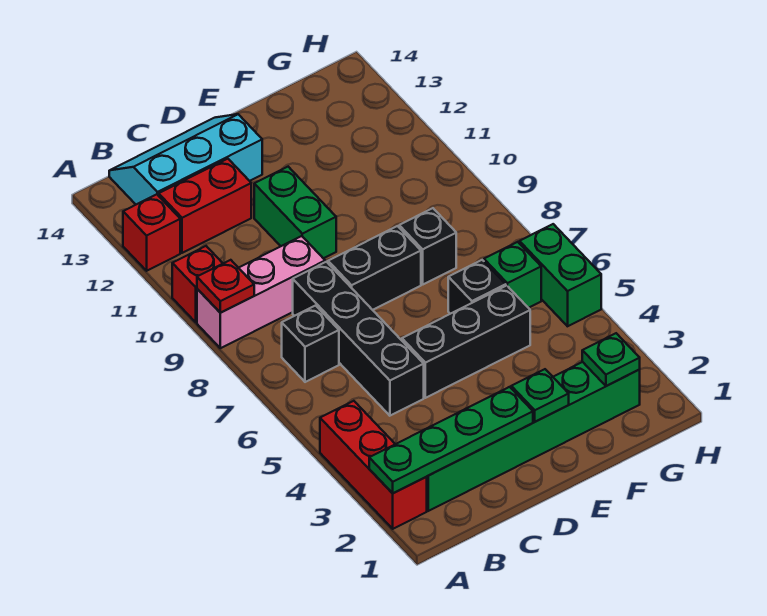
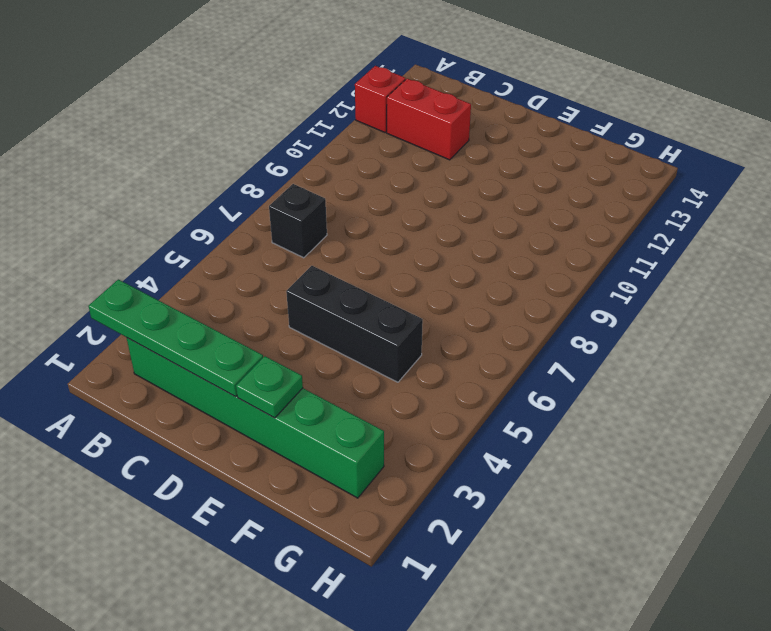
none -> red 1x3 brick [320,401,427,529]
none -> pink 1x3 brick [197,236,325,348]
none -> red 1x1 brick [172,246,223,322]

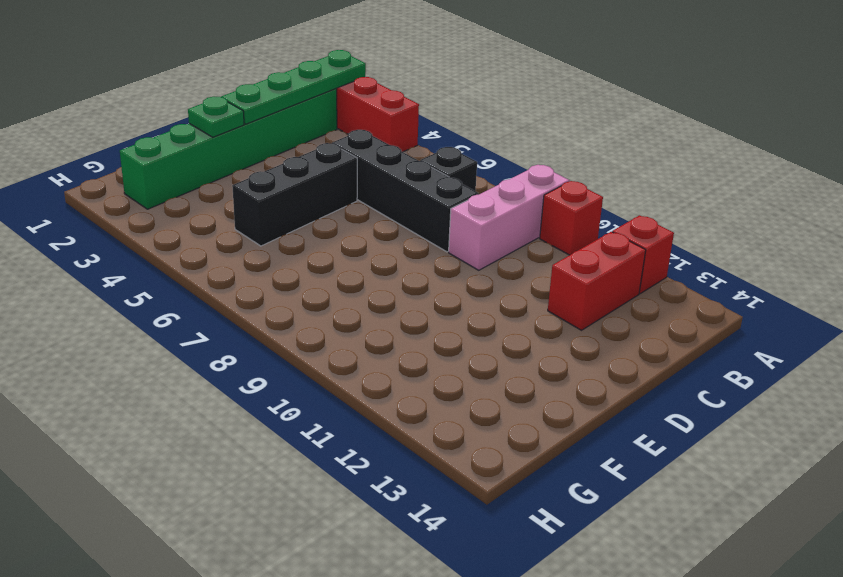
none -> cyan 2x3 slope [109,114,262,204]
none -> black 1x2 brick [328,226,421,310]
none -> green 1x2 brick [254,167,336,258]

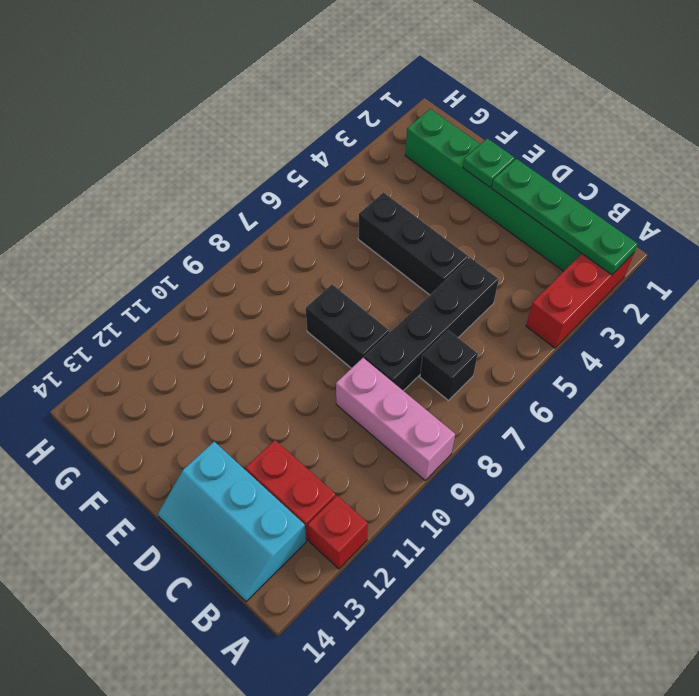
none -> red 1x1 brick [172,246,223,322]
none -> green 1x2 brick [254,167,336,258]
none -> black 1x1 brick [448,260,506,314]

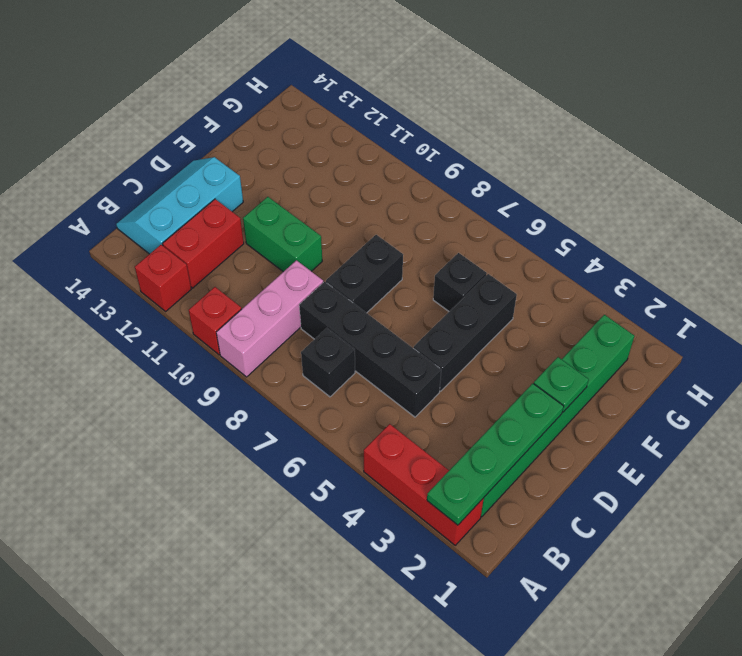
none -> black 1x1 brick [399,208,456,284]
none -> green 1x1 brick [484,242,541,308]
none -> green 1x2 brick [519,224,601,326]

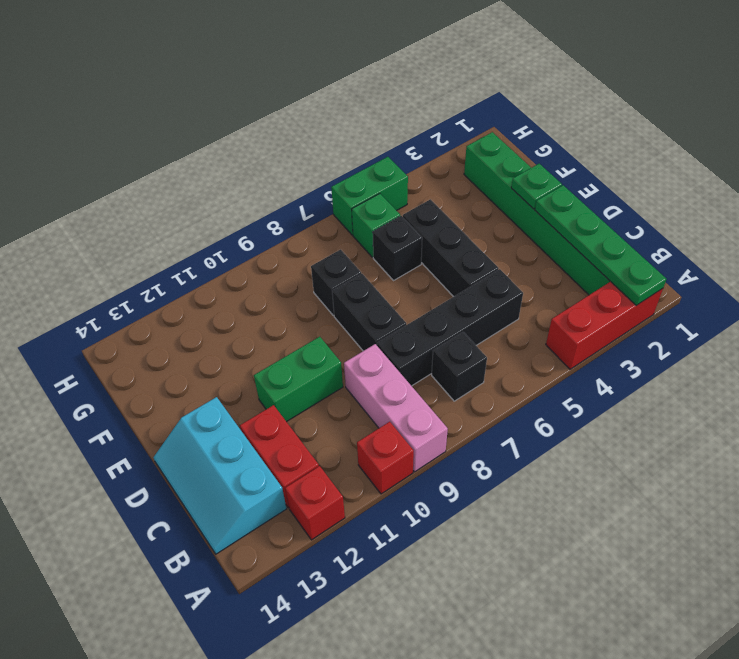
none -> red 1x1 plate [197,260,254,313]
none -> green 1x1 plate [582,333,640,386]

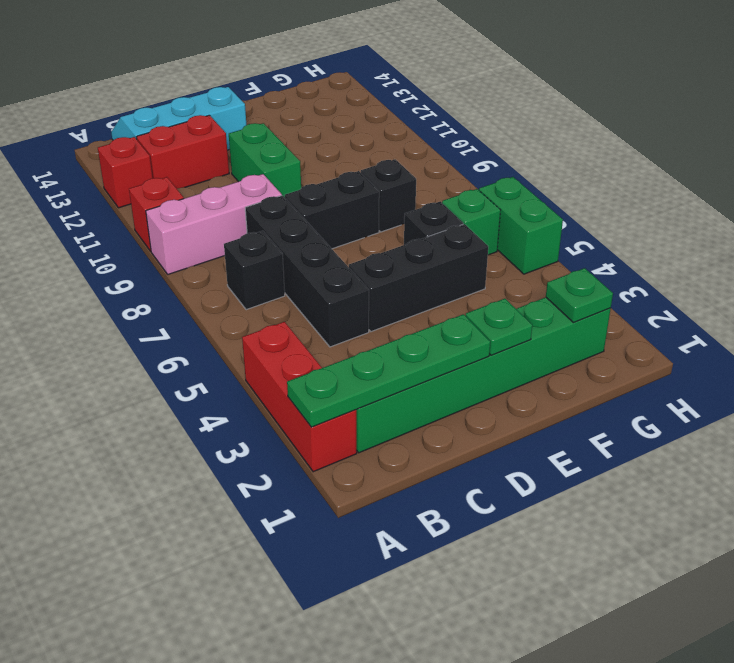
none -> red 1x1 plate [197,260,254,313]

